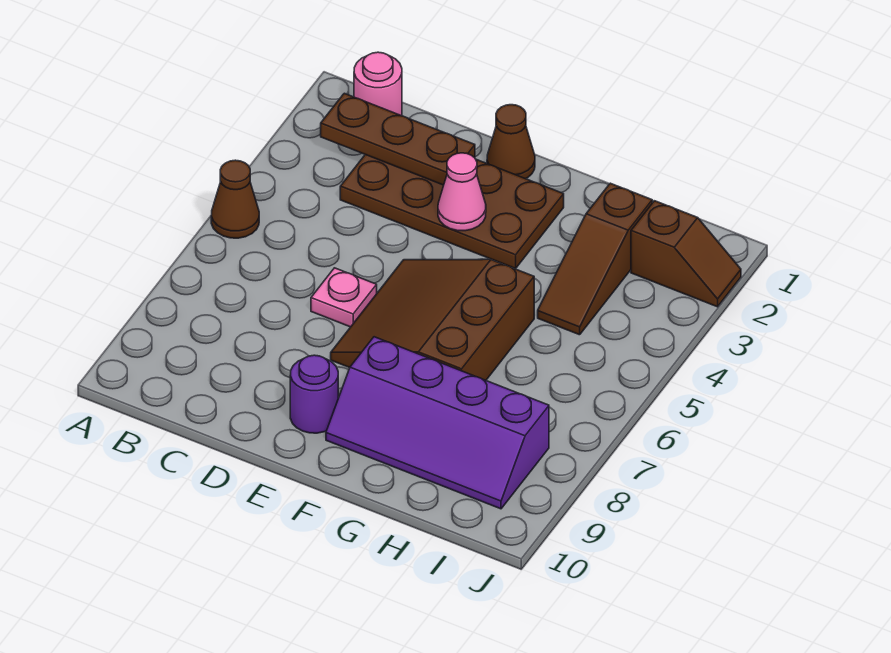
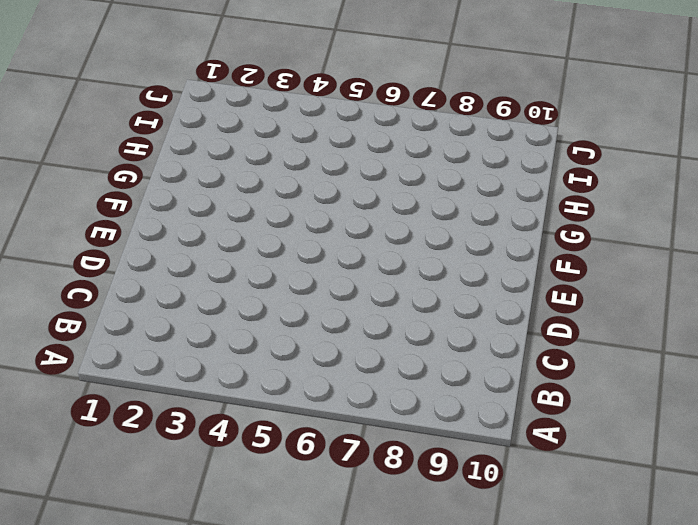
none -> brown 1x1 cone [211,160,259,238]
none -> pink 1x1 round brick [354,52,402,116]
none -> brown 2x4 plate [340,155,564,269]

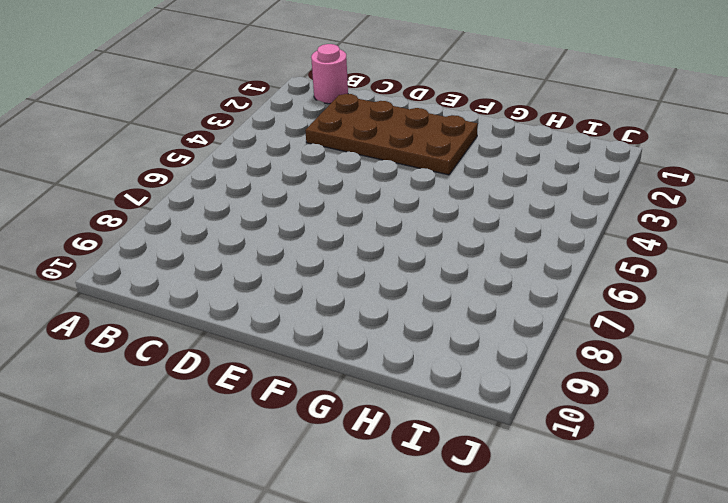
none -> brown 1x1 cone [211,160,259,238]
none -> pink 1x1 plate [311,268,377,327]
none -> brown 1x1 cone [487,105,535,179]

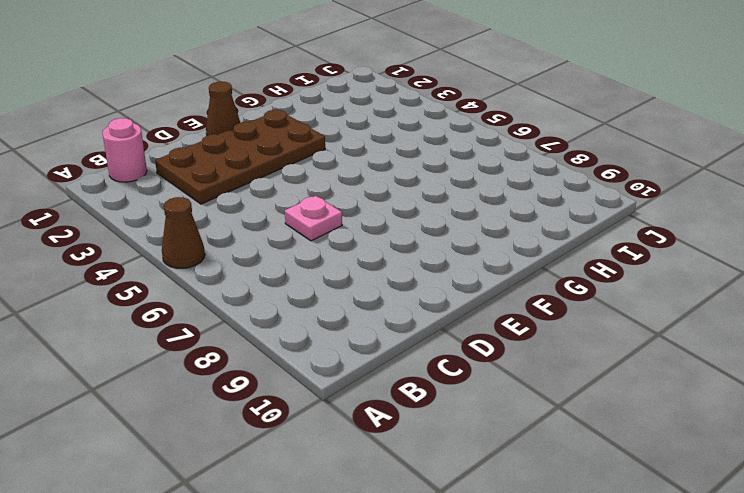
none -> brown 3x3 slope [331,259,534,380]
none -> purple 1x1 round brick [290,355,338,433]
none -> purple 2x4 slope [326,337,549,509]

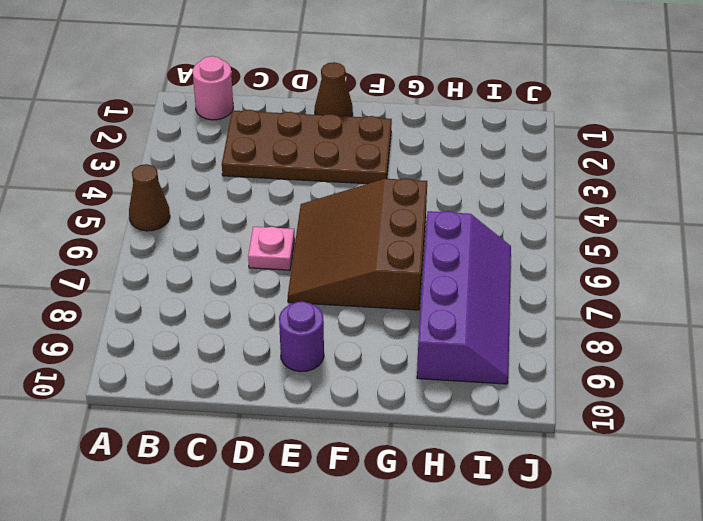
purple 2x4 slope [417,211,511,384] -> purple 2x4 slope turned to [326,337,549,509]
none -> brown 1x3 slope [538,183,652,335]
none -> brown 1x2 slope [631,201,741,307]
none -> brown 1x3 plate [321,93,475,185]

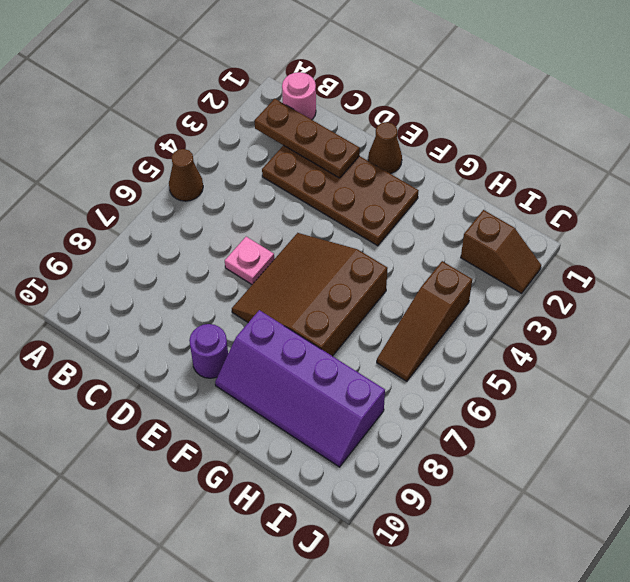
brown 1x3 slope [377,261,472,381] -> brown 1x3 slope moved to [538,183,652,335]
none -> pink 1x1 cone [438,153,486,231]

